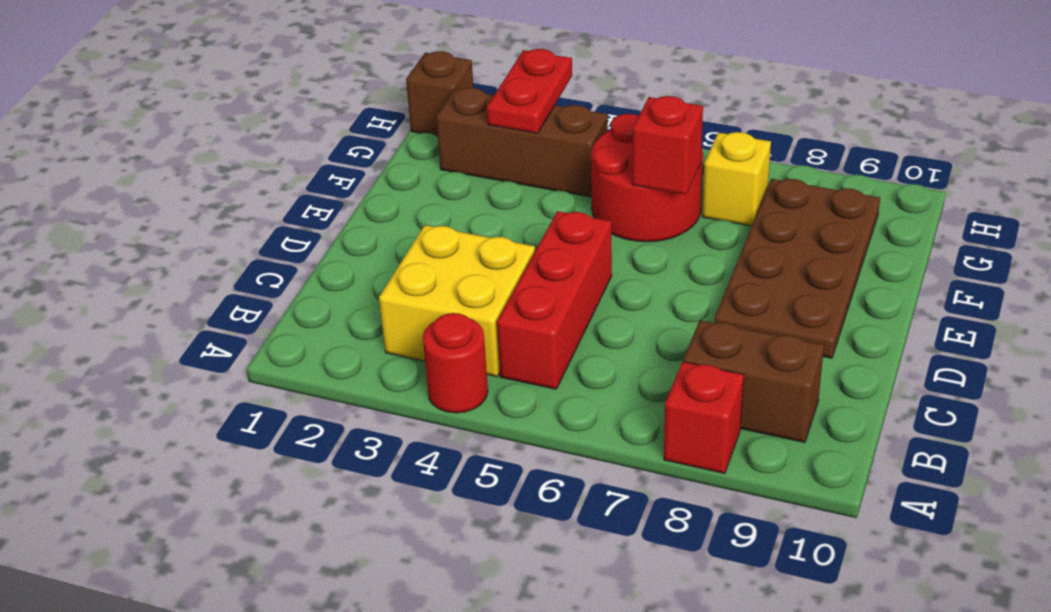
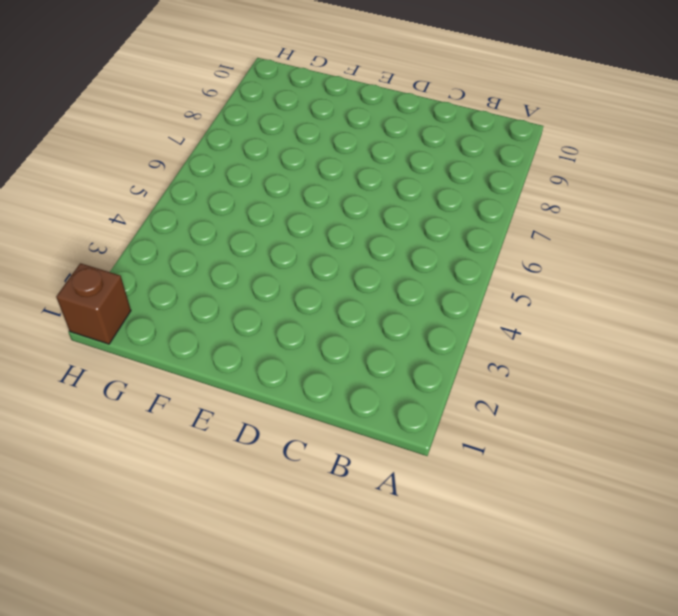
none -> red 1x1 round brick [423,313,488,413]
none -> red 1x1 brick [664,362,744,474]
none -> yellow 2x2 brick [379,225,535,377]

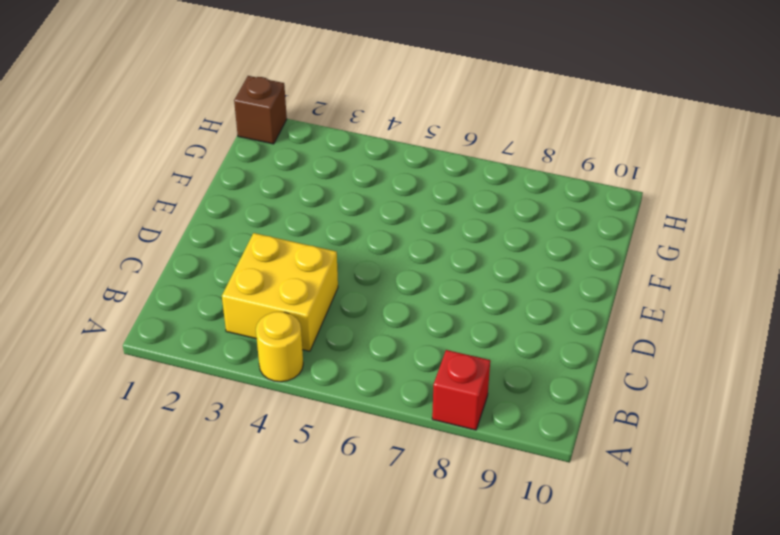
yellow 1x1 round brick [256,312,303,382] -> red 1x1 round brick [423,313,488,413]
none -> red 1x3 brick [497,211,612,389]
none -> brown 1x2 brick [683,320,824,443]
none -> brown 2x4 plate [715,179,880,358]

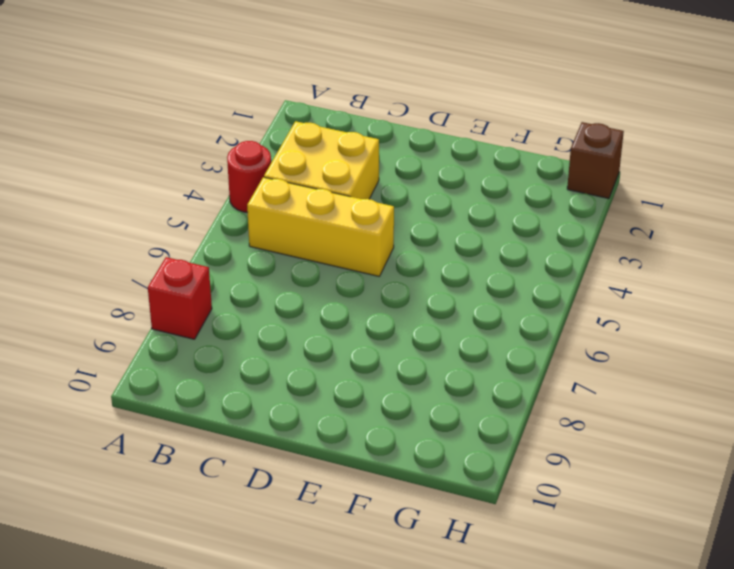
yellow 1x3 brick [247,177,394,276] -> red 1x3 brick [497,211,612,389]
none -> brown 1x2 brick [683,320,824,443]
none -> brown 2x4 plate [715,179,880,358]
none -> red 2x2 round brick [591,114,703,242]

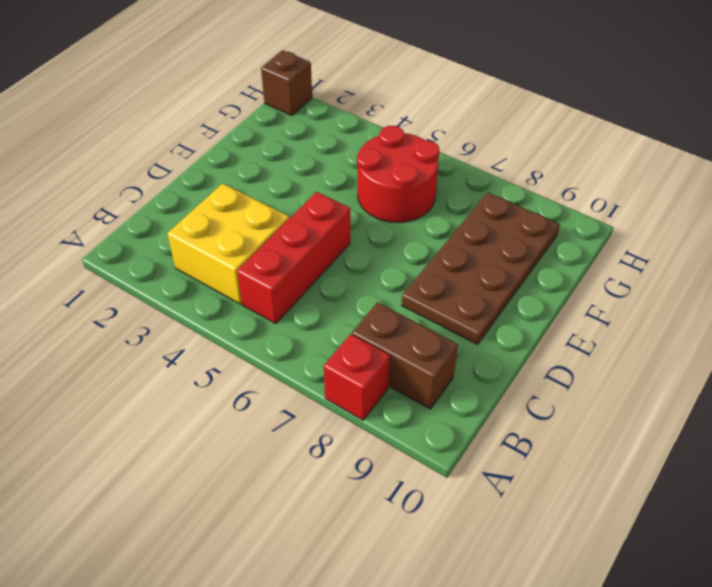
none -> red 1x1 round brick [423,313,488,413]
none -> brown 1x3 brick [436,88,608,197]
none -> yellow 1x1 brick [702,132,771,226]

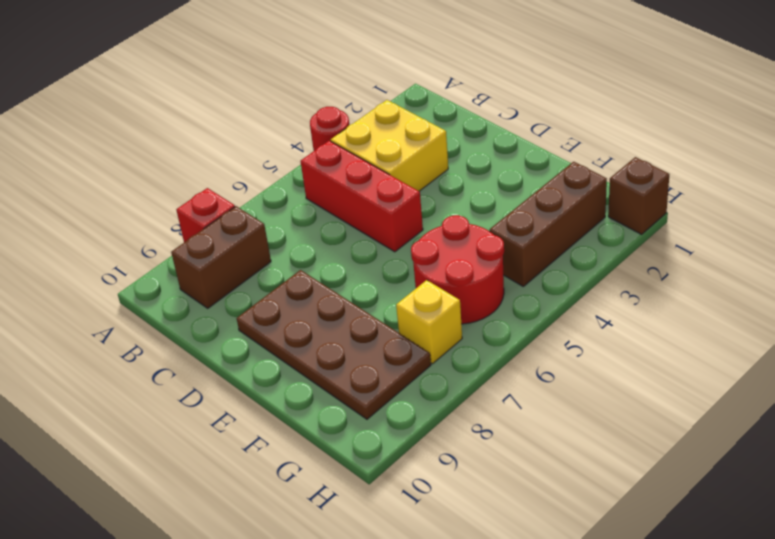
none -> red 1x1 brick [632,96,703,195]
none -> red 1x2 plate [487,49,572,133]

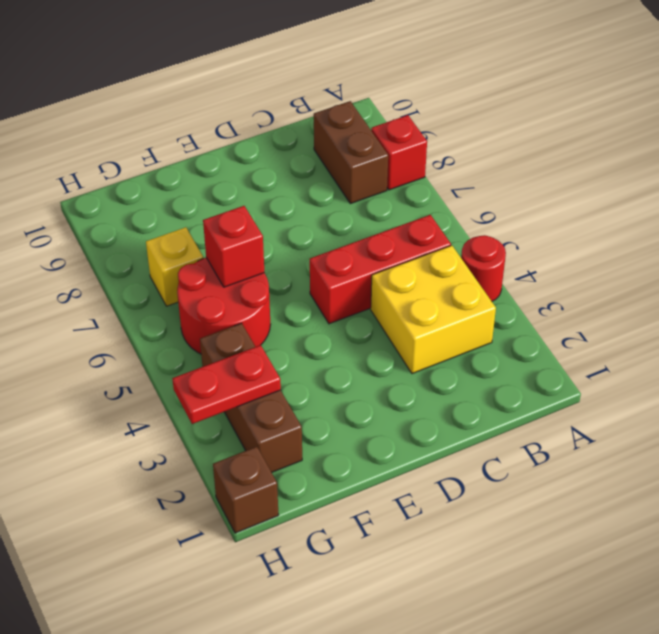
none -> brown 2x4 plate [715,179,880,358]

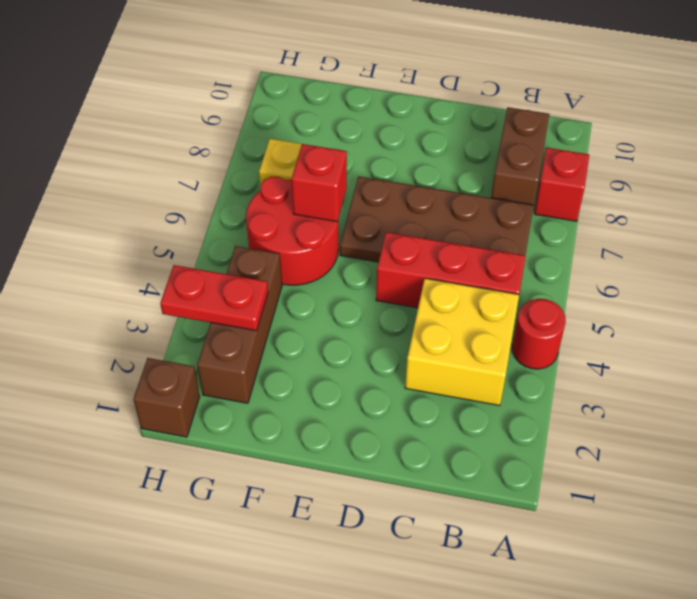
brown 2x4 plate [340,176,534,262] -> brown 2x4 plate moved to [715,179,880,358]

